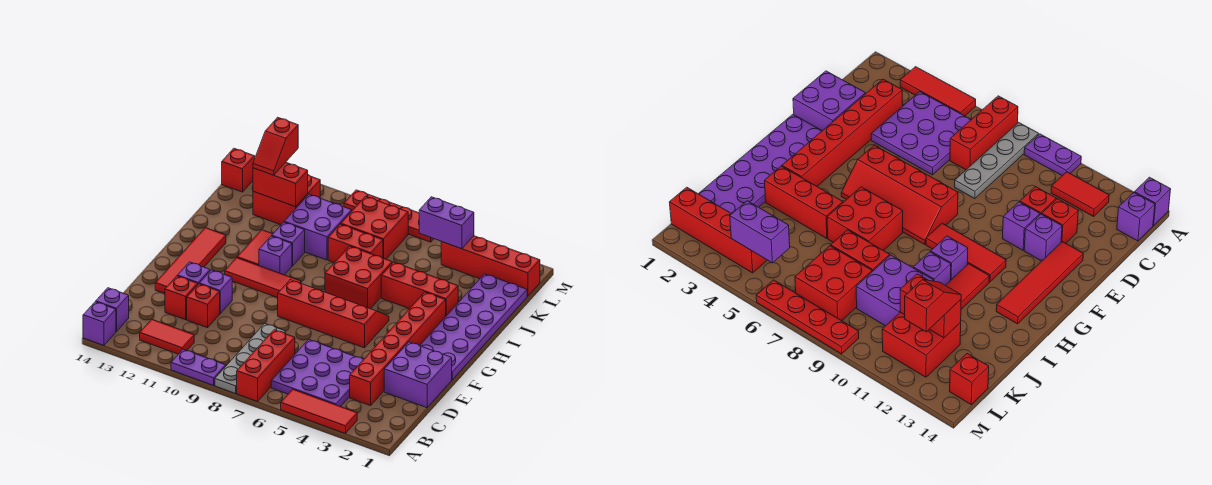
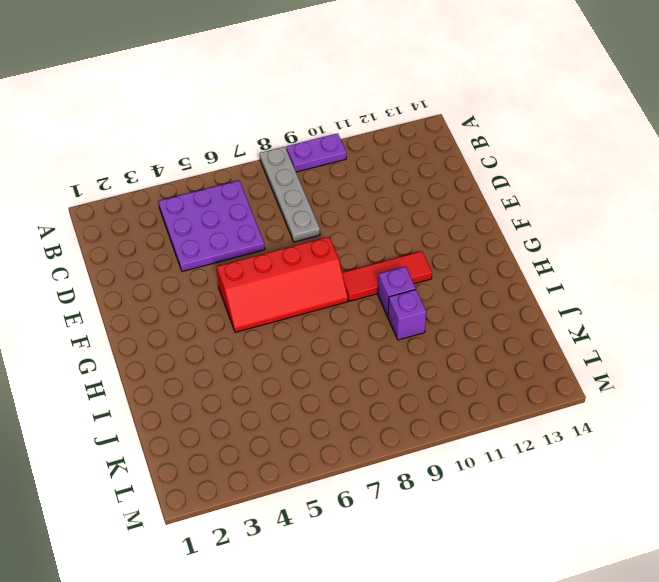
none -> red 1x3 tile [281,389,357,434]
none -> red 1x3 brick [237,330,295,401]
none -> purple 1x1 brick [83,302,116,345]
none -> red 1x2 tile [140,319,194,354]

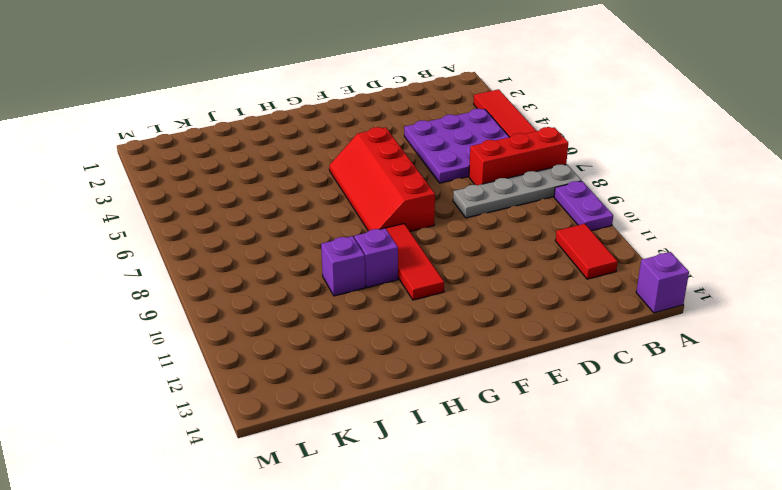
none -> purple 1x1 brick [96,288,129,332]
none -> red 1x6 brick [350,292,446,406]
none -> purple 2x2 brick [384,342,452,408]
none -> red 1x1 brick [187,284,220,328]

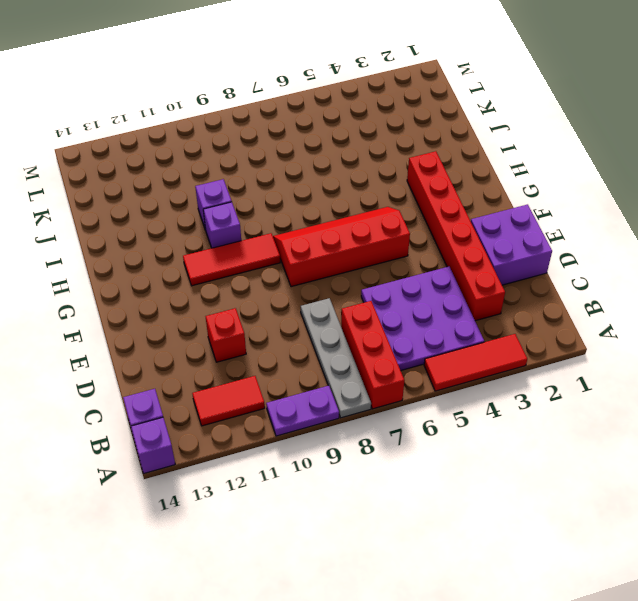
none -> red 1x1 brick [165,276,198,320]
none -> purple 1x1 brick [199,270,232,314]
none -> purple 1x1 brick [177,262,210,284]
none -> red 1x4 tile [155,228,226,294]

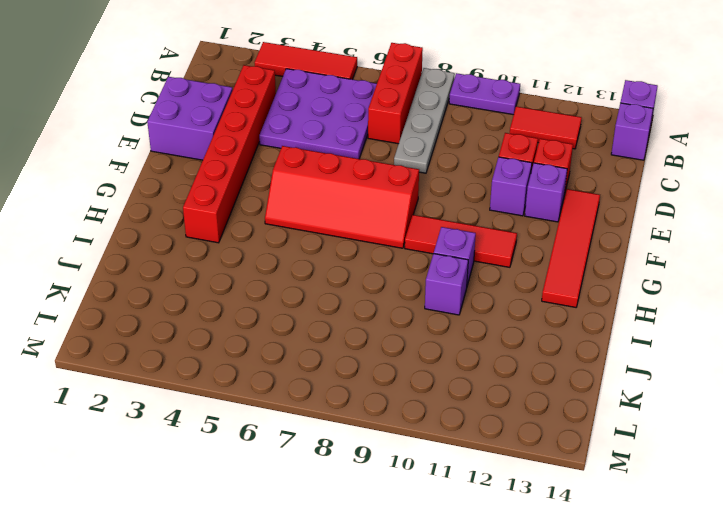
none -> purple 2x6 plate [420,274,527,380]
none -> red 2x2 brick [325,246,392,309]
none -> red 1x2 tile [237,230,272,266]
none -> red 1x3 brick [381,262,458,316]

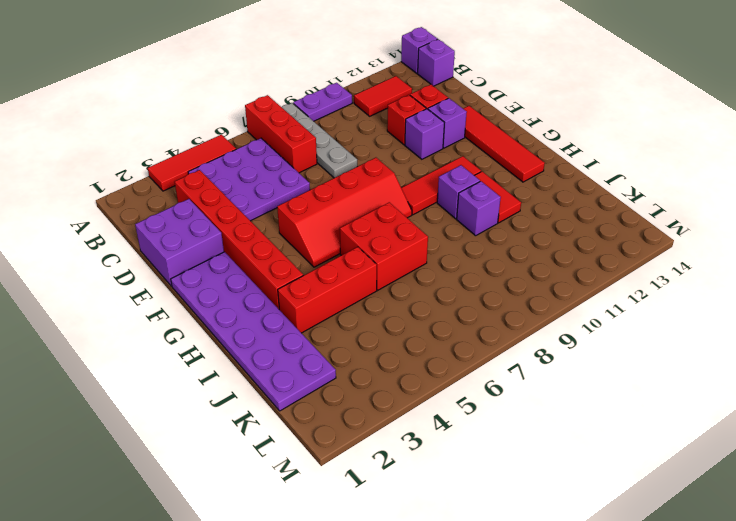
none -> red 1x2 brick [328,224,383,263]
none -> purple 2x2 brick [284,194,352,260]
none -> red 2x2 brick [341,196,408,259]
none -> red 2x2 brick [253,175,320,225]

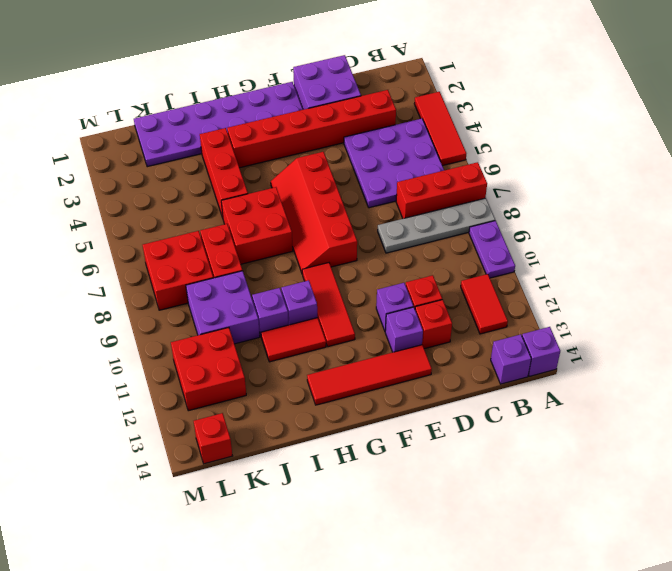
none -> red 1x4 brick [441,236,540,296]
none -> red 1x4 plate [344,190,434,242]
none -> red 1x2 brick [253,162,308,207]
none -> purple 1x2 brick [419,197,474,249]

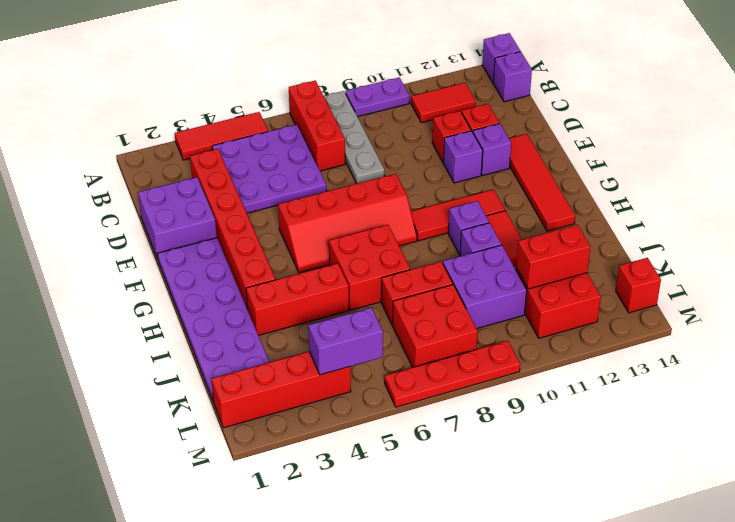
none -> red 1x2 slope [253,117,298,175]

